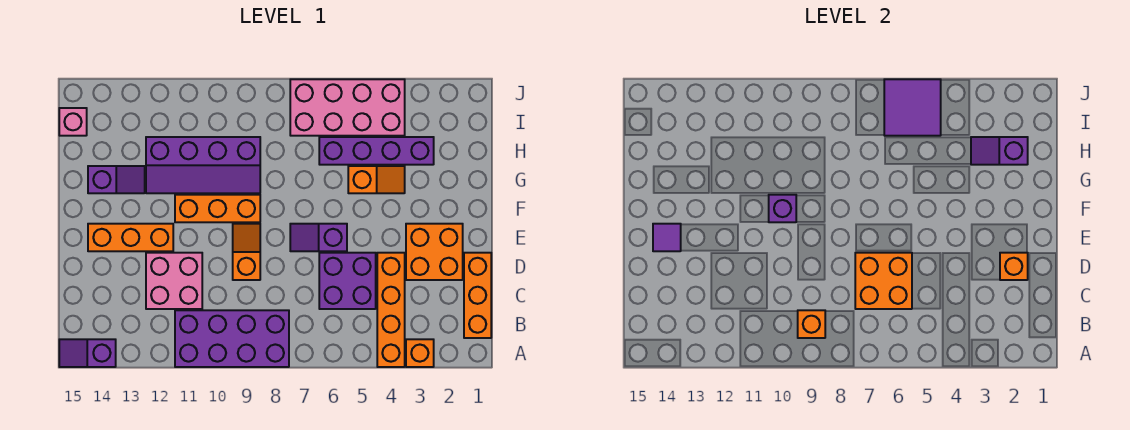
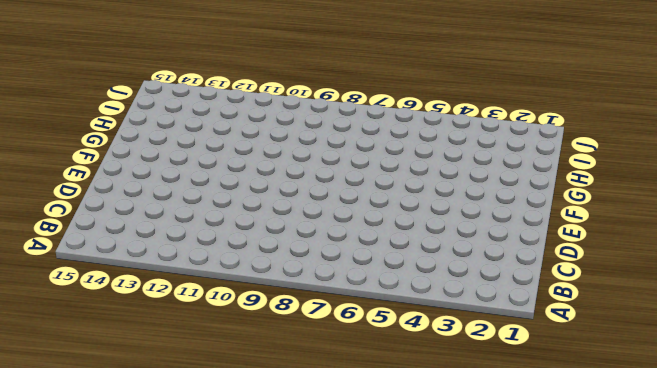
none -> orange 1x1 brick [406,339,434,367]
none -> orange 1x4 brick [377,253,405,367]
none -> purple 2x4 brick [175,310,289,367]

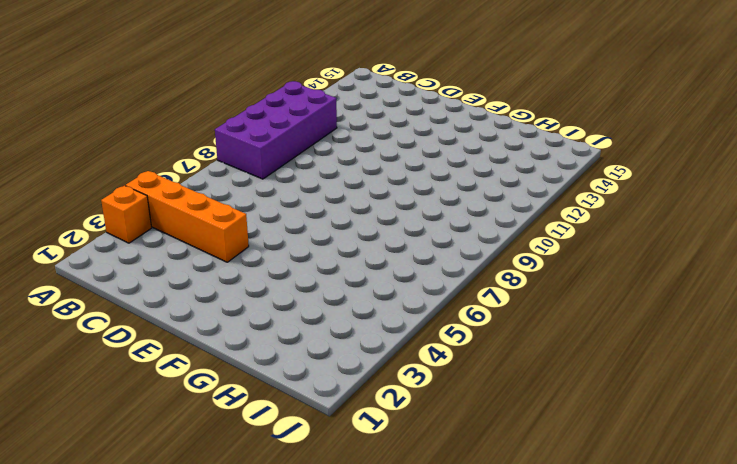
none -> purple 1x2 slope [59,339,116,367]
none -> orange 1x3 brick [464,253,491,338]
none -> purple 2x2 brick [319,253,376,309]

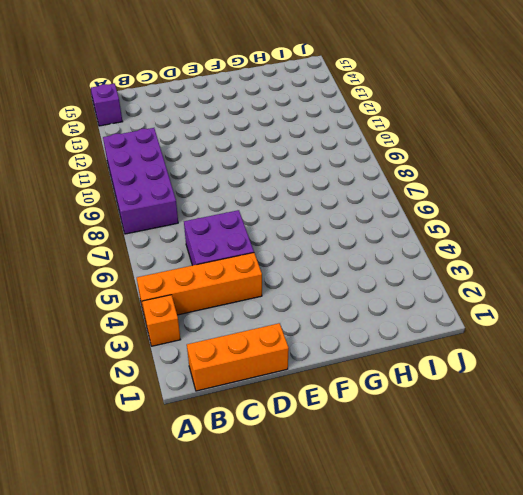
none -> pink 2x2 brick [146,253,202,309]
none -> orange 2x2 brick [406,224,463,280]
none -> orange 1x2 slope [233,224,260,280]

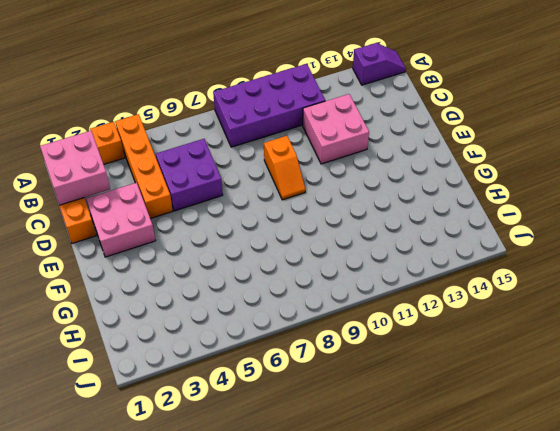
pink 2x2 brick [40,131,110,205] -> none
pink 2x2 brick [86,183,156,257] -> orange 2x2 brick [406,224,463,280]
none -> purple 1x2 slope [290,224,347,251]
none -> orange 1x3 brick [88,224,173,251]
none -> orange 1x3 brick [175,195,260,222]

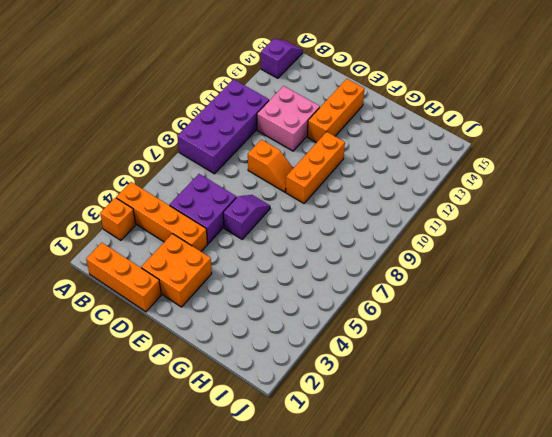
none -> orange 1x2 slope [348,166,405,193]
none -> purple 2x4 slope [146,137,260,193]
none -> purple 1x2 slope [88,166,145,193]

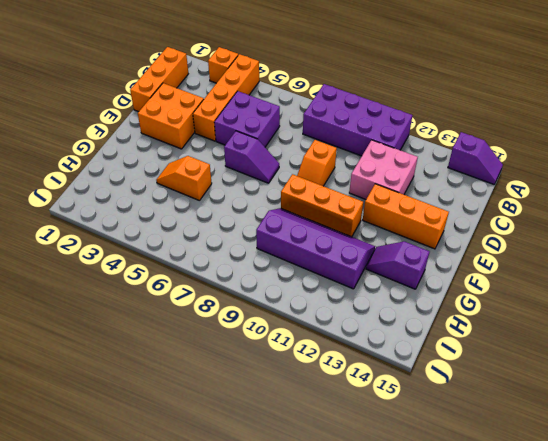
none -> purple 1x4 brick [319,137,434,165]
none -> pink 2x4 brick [290,79,405,136]
none -> pink 1x1 brick [59,108,87,136]

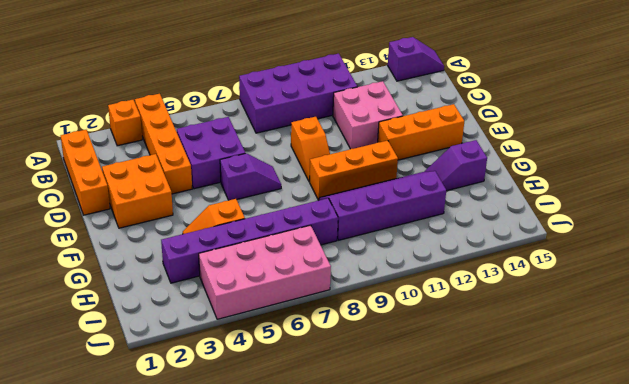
purple 1x6 brick [161,198,338,283] -> purple 1x4 brick [319,137,434,165]
none -> pink 1x1 brick [59,108,87,136]
none -> orange 1x1 brick [798,310,825,338]
none -> orange 2x2 brick [855,253,912,309]

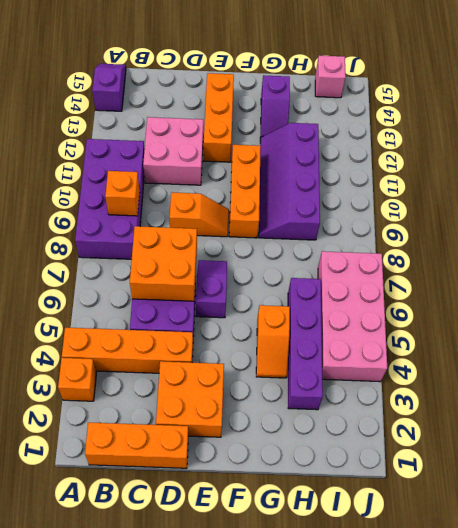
none -> orange 1x1 brick [1000,253,1028,280]
none -> purple 1x1 tile [653,224,681,251]
none -> purple 1x1 brick [769,195,796,222]

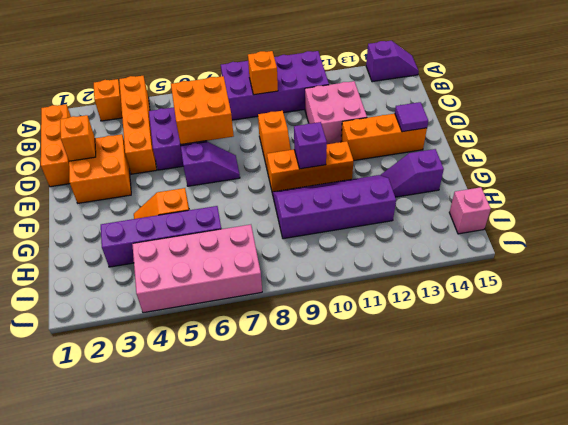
none -> purple 1x2 slope [971,137,1028,165]
none -> purple 2x2 tile [884,79,941,136]

